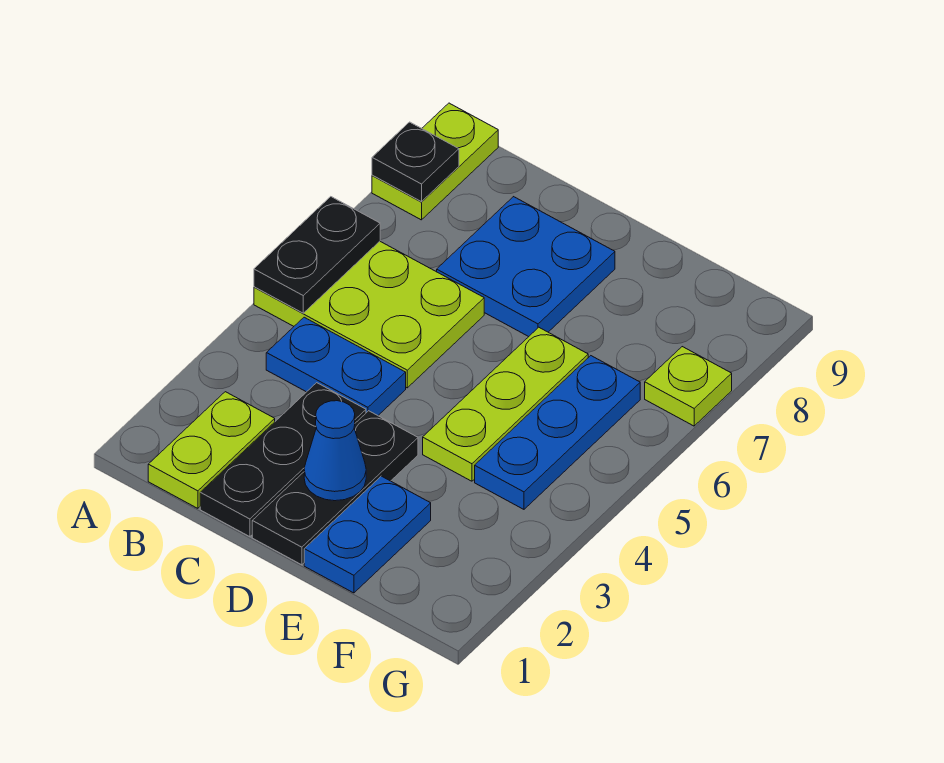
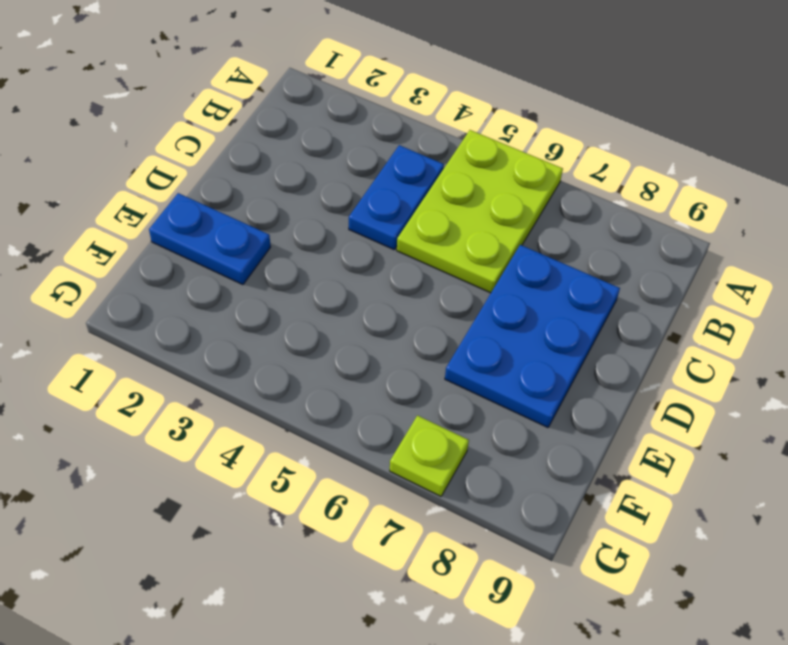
blue 2x3 plate [445,245,620,428] -> blue 2x2 plate [437,197,615,337]
none -> lime 1x2 plate [372,103,498,220]
none -> lime 1x2 plate [148,392,275,508]
none -> black 1x3 plate [200,383,366,537]

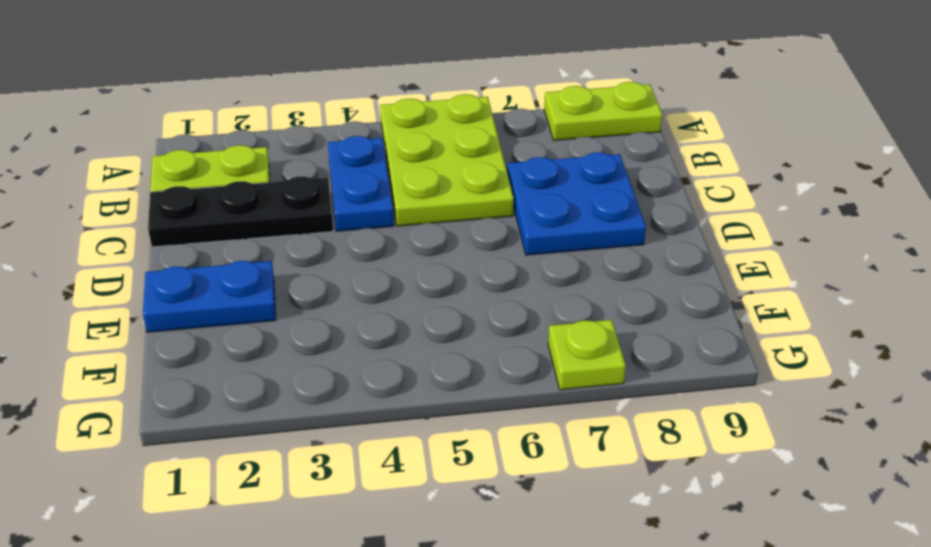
none -> black 1x3 plate [252,411,418,565]
none -> lime 1x3 plate [423,327,588,481]
none -> blue 1x3 plate [475,356,640,509]

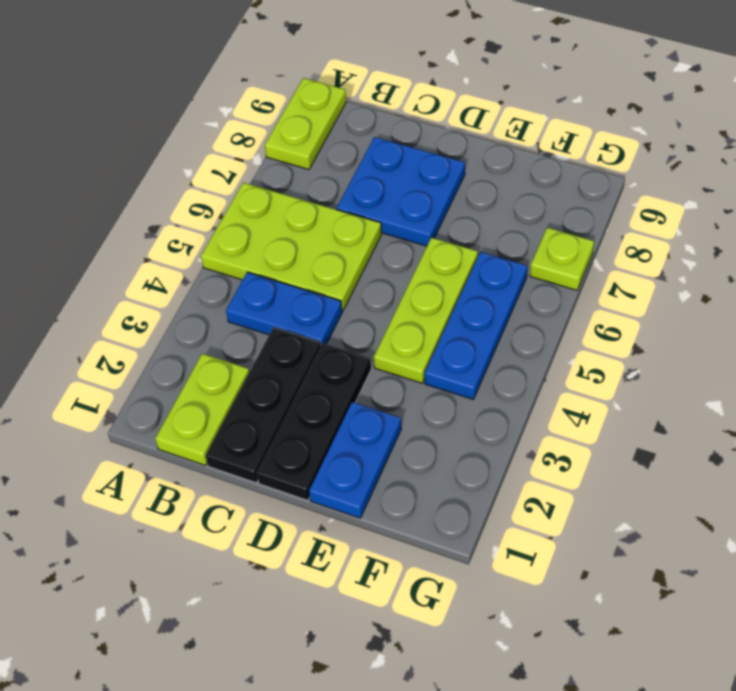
none -> black 1x2 plate [254,197,380,313]
none -> black 1x1 plate [372,122,459,202]
none -> blue 1x1 cone [304,401,366,501]

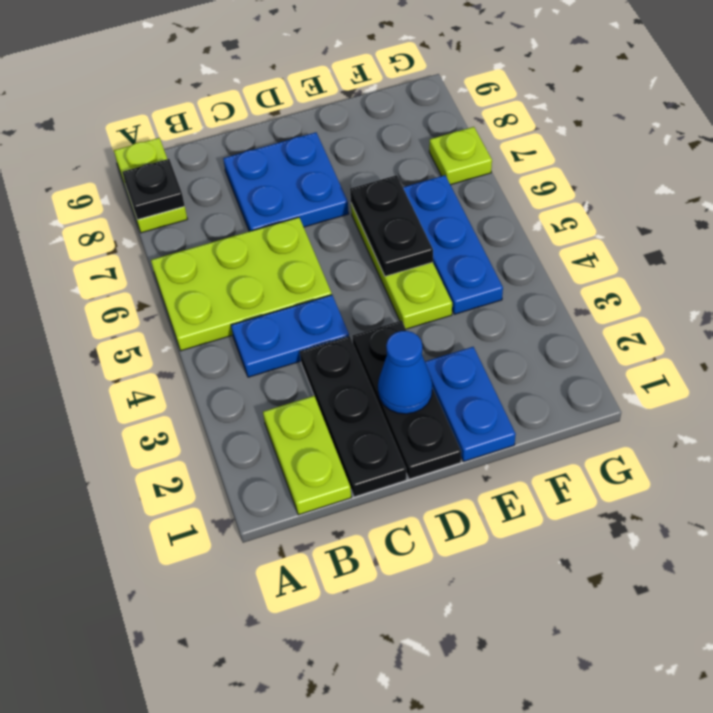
black 1x2 plate [350,175,433,276] -> black 1x2 plate moved to [254,197,380,313]

